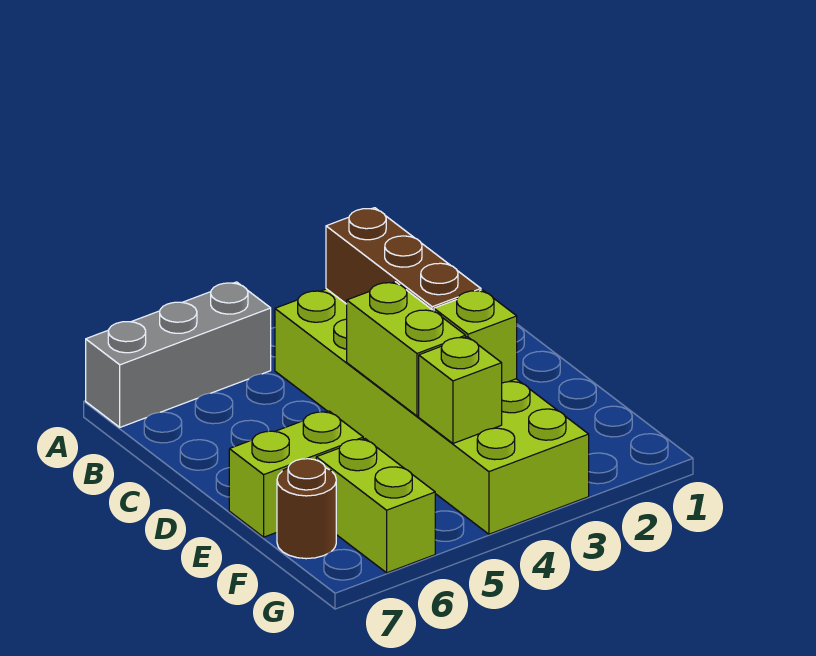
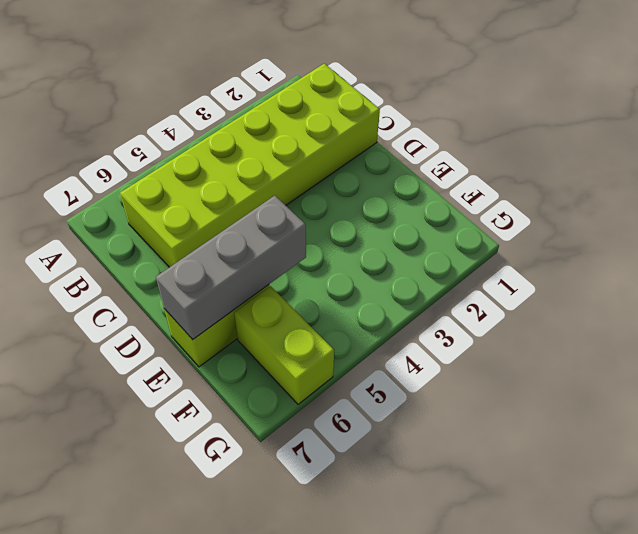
lime 2x6 brick [120,64,380,267] -> lime 2x6 brick turned to [275,289,589,534]
grey 1x3 brick [156,196,306,339] -> grey 1x3 brick moved to [86,282,271,427]
none -> brown 1x1 round brick [277,459,336,559]
none -> brown 1x3 brick [326,208,481,311]

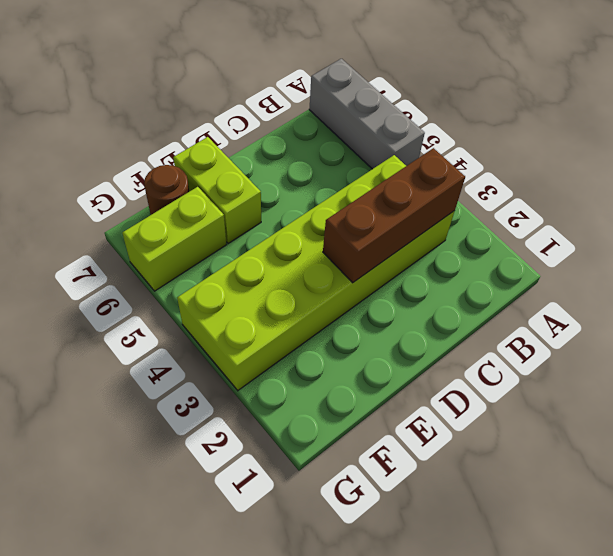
none -> lime 1x2 brick [347,282,466,416]
none -> lime 1x1 brick [434,290,517,383]

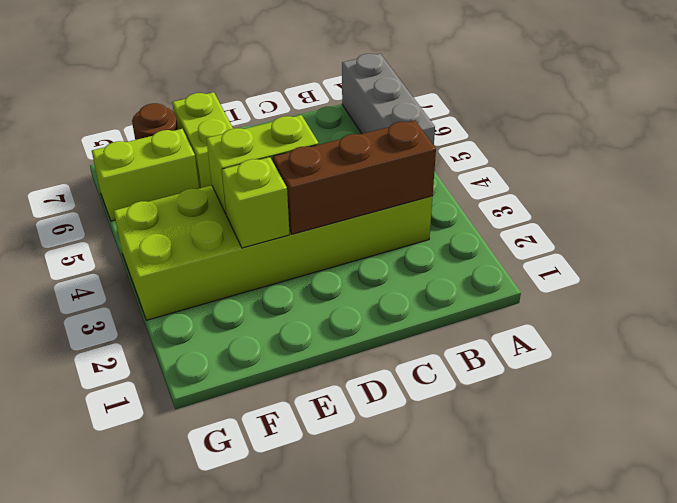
none -> lime 1x1 brick [419,337,502,443]

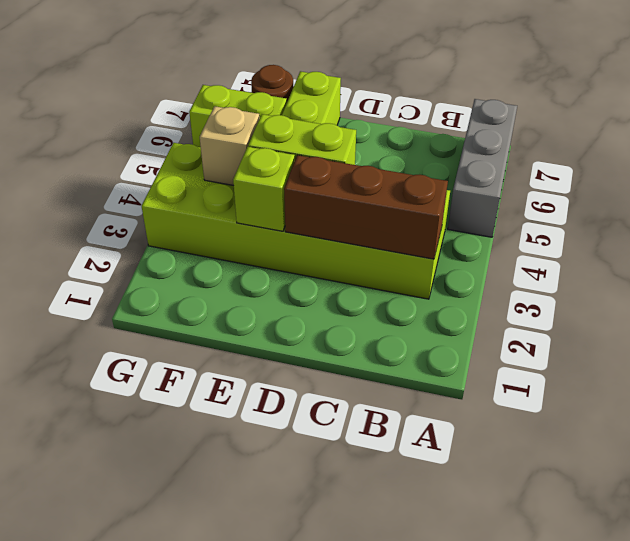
tan 1x1 brick [200,106,260,186] -> lime 1x1 brick [419,337,502,443]

